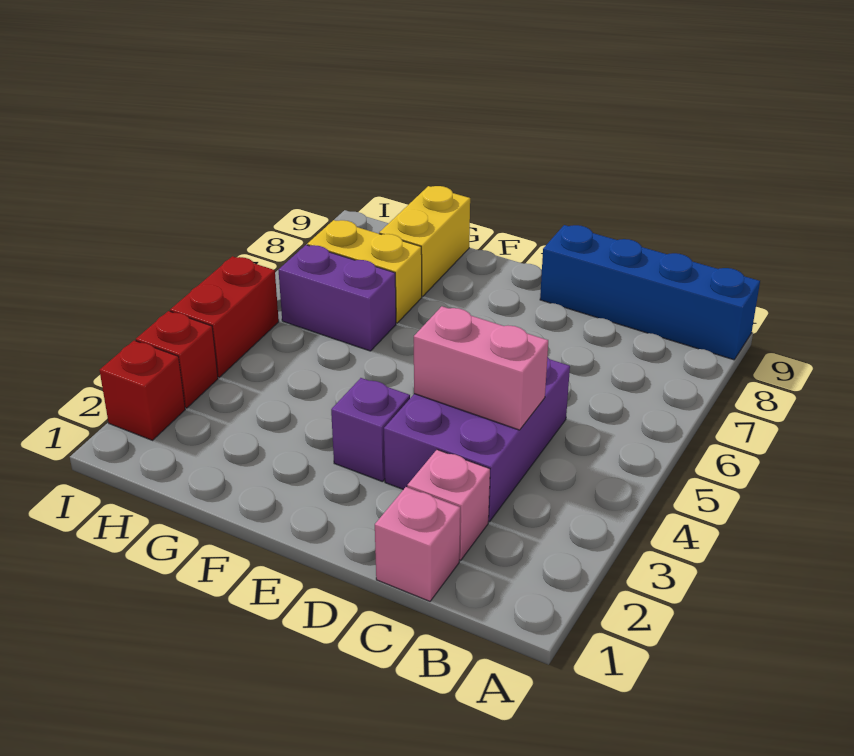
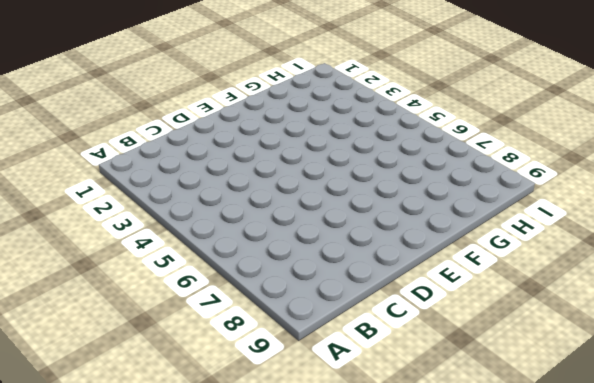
none -> blue 1x4 brick [540,225,760,360]
none -> pink 1x1 brick [375,487,460,601]
none -> pink 1x1 brick [407,450,490,560]

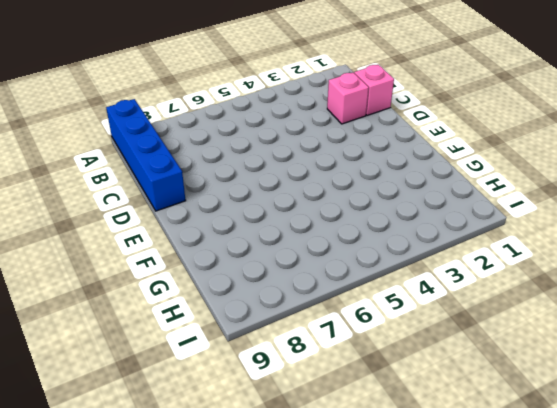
none -> purple 2x3 brick [384,357,570,522]
none -> purple 1x1 brick [331,378,410,482]
none -> purple 1x2 brick [278,245,396,351]

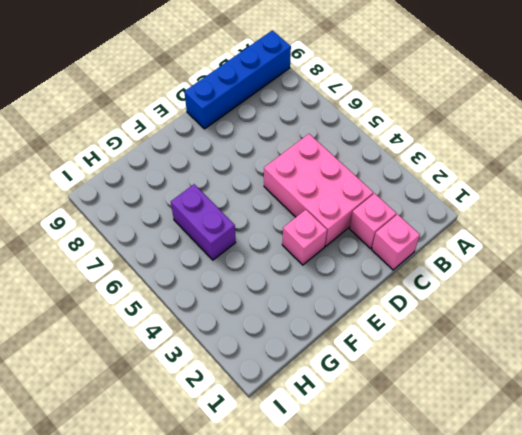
pink 2x3 brick [264,134,373,246] -> purple 2x3 brick [384,357,570,522]
pink 1x1 brick [282,210,327,265] -> purple 1x1 brick [331,378,410,482]
purple 1x2 brick [171,184,236,260] -> purple 1x2 brick turned to [278,245,396,351]
none -> yellow 1x2 brick [307,220,422,323]
none -> yellow 1x2 brick [379,186,470,296]
none -> red 1x1 brick [100,340,185,440]

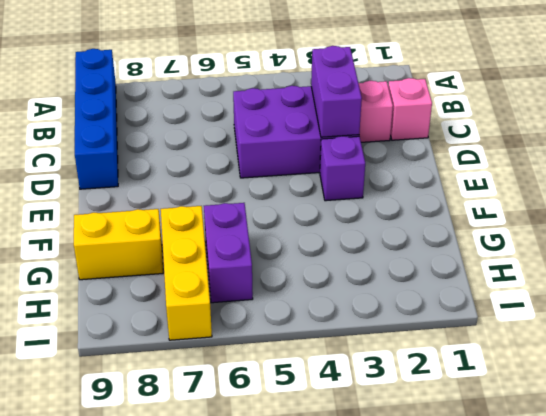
purple 1x2 brick [311,46,362,137] -> none
yellow 1x3 brick [161,206,212,340] -> yellow 1x2 brick [307,220,422,323]
none -> red 1x1 brick [100,340,185,440]
none -> red 1x1 brick [136,311,218,408]
none -> red 1x2 brick [170,256,279,377]

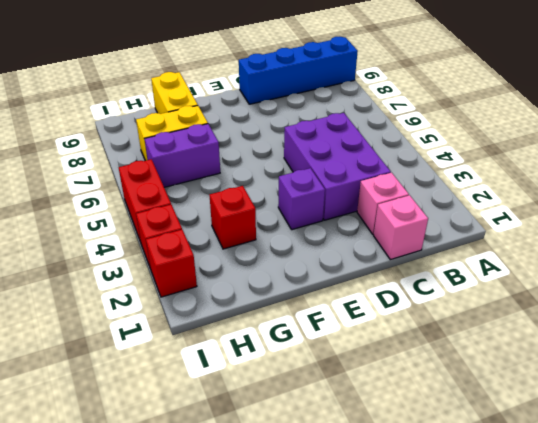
red 1x1 brick [210,186,256,249] -> none
none -> pink 1x2 brick [414,306,548,430]

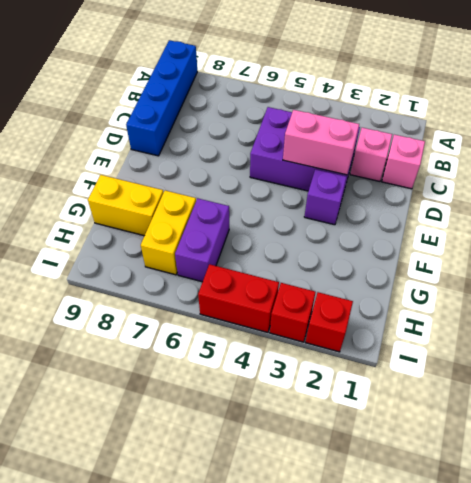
pink 1x2 brick [283,110,359,175] -> pink 1x2 brick turned to [414,306,548,430]

